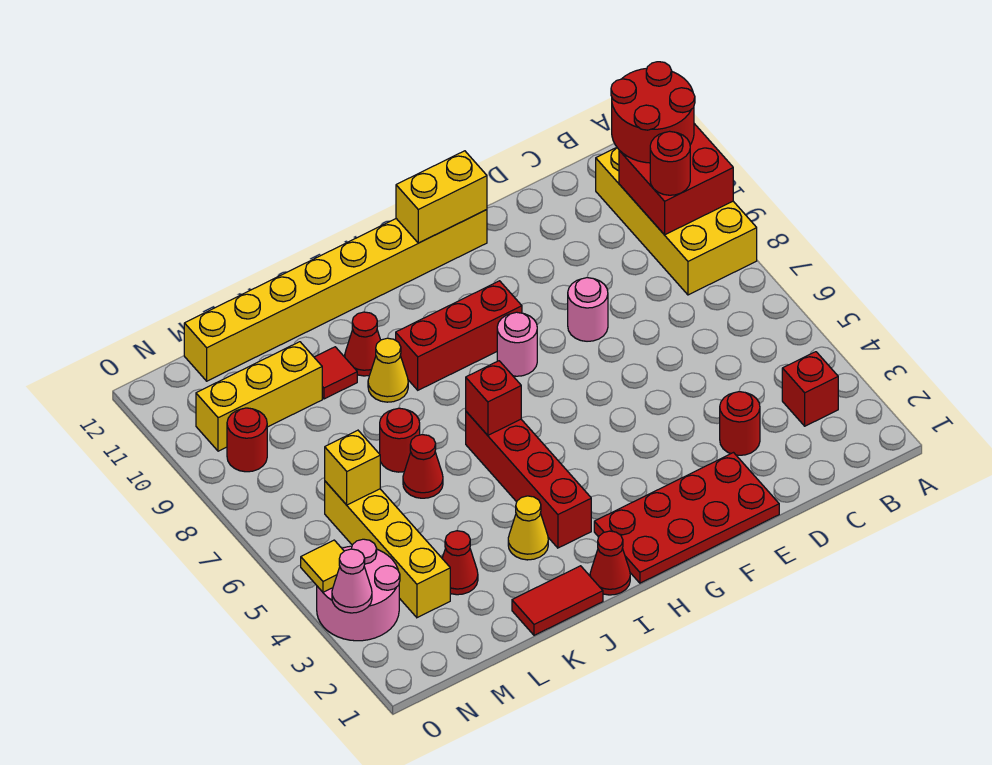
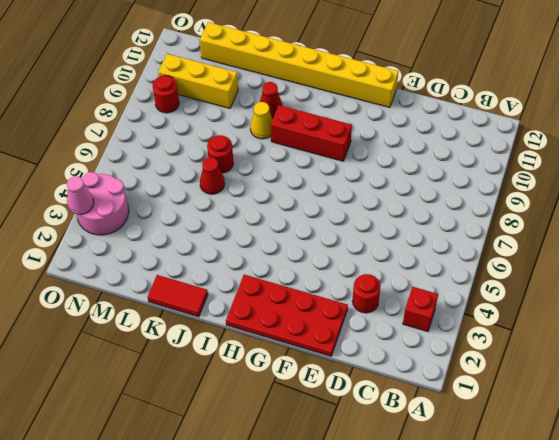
none -> yellow 2x4 brick [596,148,757,295]
none -> pink 1x1 round brick [568,278,608,341]
none -> pink 1x1 round brick [497,312,537,376]
none -> red 1x1 cone [590,531,630,595]

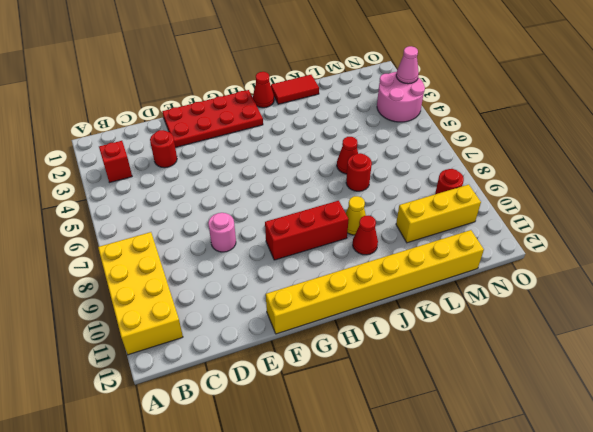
none -> pink 1x1 round brick [497,312,537,376]
none -> red 1x4 brick [466,412,591,548]
none -> yellow 1x1 cone [508,496,548,560]
none -> red 1x1 tile [314,347,357,399]

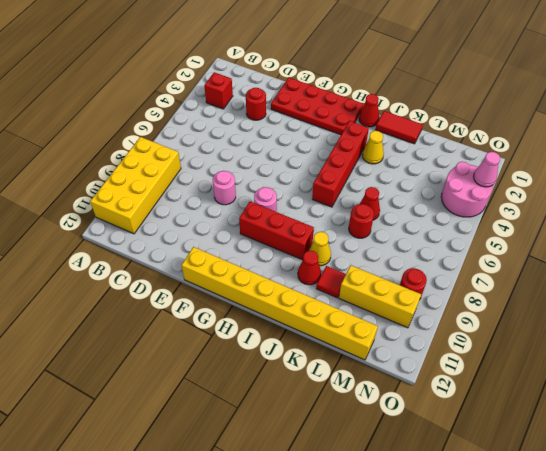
none -> red 1x1 cone [442,531,478,595]
none -> yellow 1x4 brick [325,481,450,618]
none -> red 2x2 brick [619,124,733,235]
none -> yellow 1x2 brick [396,151,487,243]

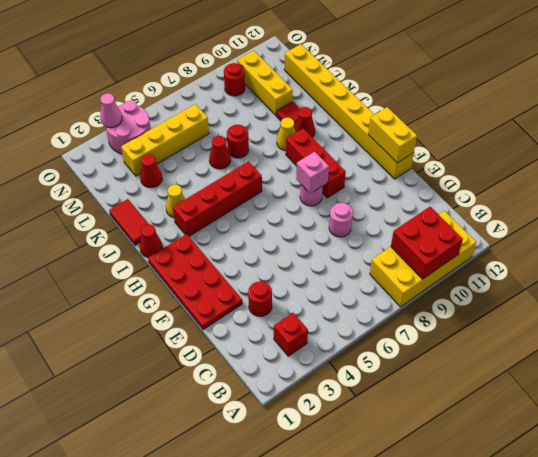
pink 1x1 brick [296,152,329,194] -> none
none -> red 1x1 brick [466,361,521,435]
none -> yellow 1x1 brick [325,430,380,505]
none -> yellow 1x1 tile [301,540,344,592]
none -> red 2x2 round brick [611,62,695,163]

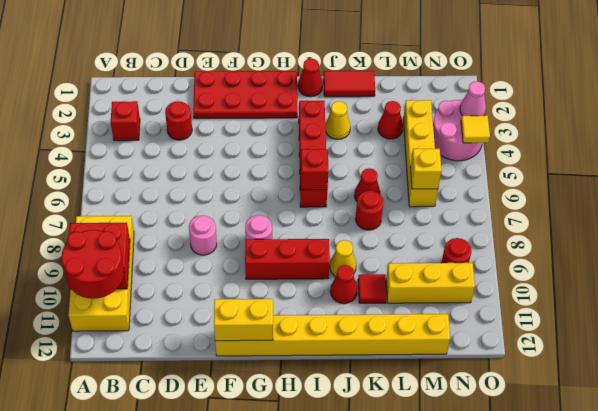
none -> red 1x1 round brick [650,131,690,195]

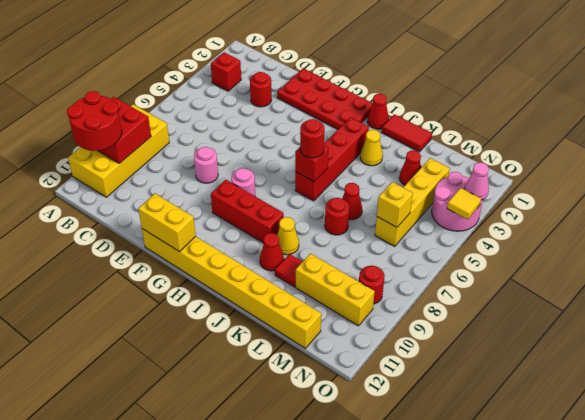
red 1x1 round brick [300,119,325,158] -> red 1x1 round brick moved to [650,131,690,195]

